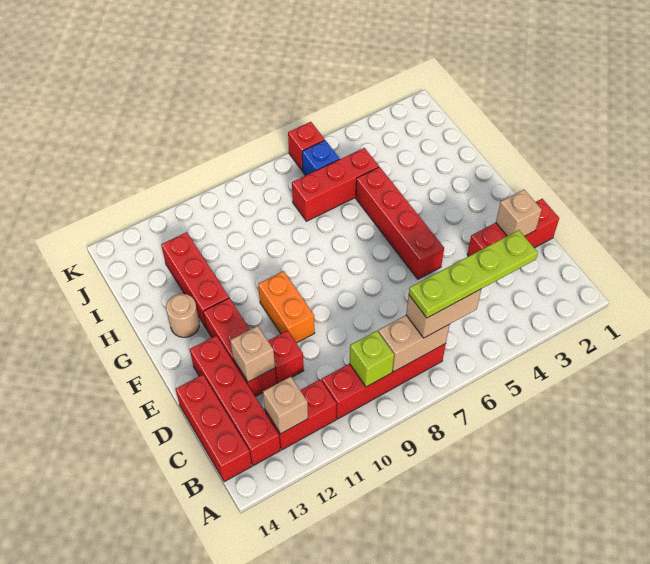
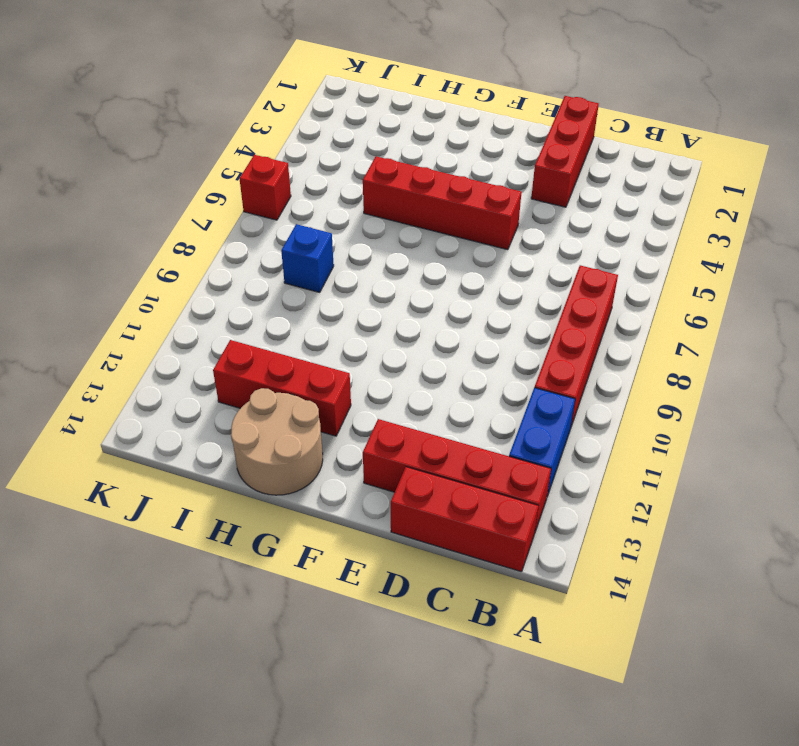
blue 1x2 brick [509,388,575,496] -> red 1x2 brick [265,380,337,450]
tan 2x2 round brick [231,388,323,495] -> tan 1x1 round brick [166,294,199,337]
blue 1x1 brick [281,224,334,292] -> blue 1x1 brick moved to [302,140,340,176]
none -> red 1x1 brick [268,331,304,384]
none -> red 1x3 brick [203,298,276,397]
none -> orange 1x2 brick [258,271,315,343]

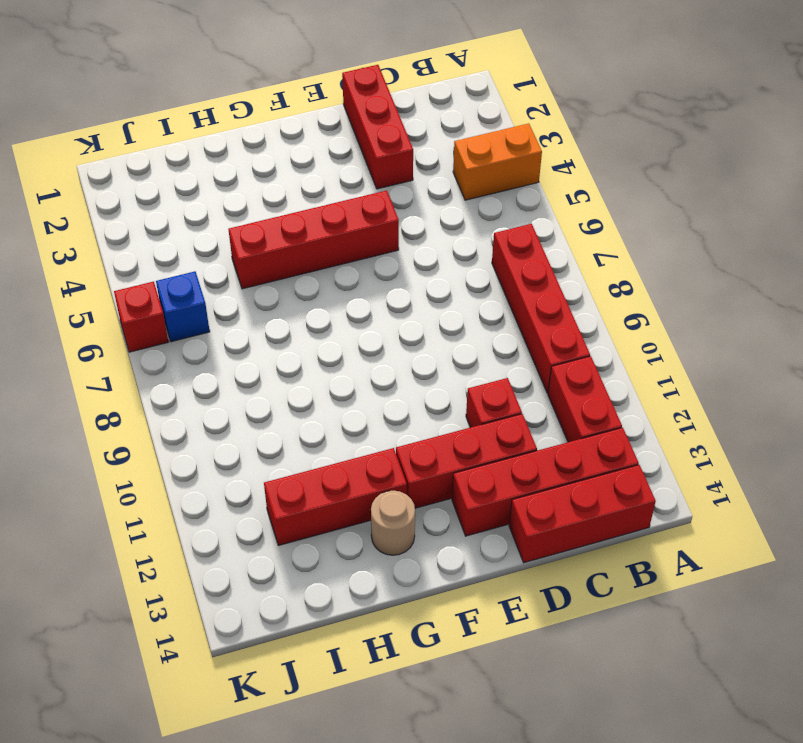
orange 1x2 brick [453,123,542,200] -> orange 1x2 brick moved to [258,271,315,343]
none -> red 1x3 brick [292,148,379,221]
none -> tan 1x2 brick [378,315,450,372]
none -> lime 1x1 brick [349,331,394,387]

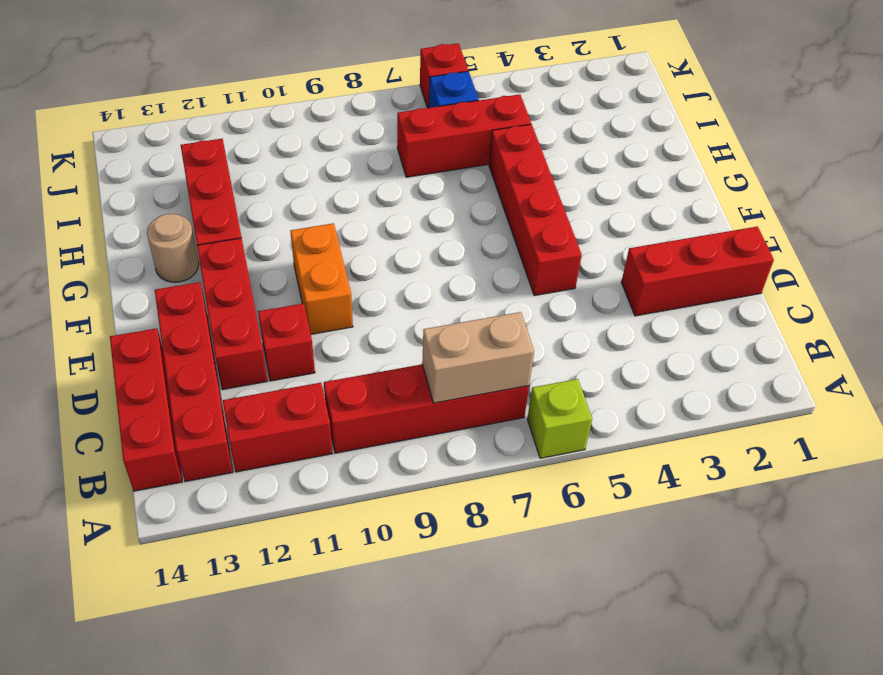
lime 1x1 brick [527,379,592,458] -> lime 1x1 brick moved to [349,331,394,387]
none -> tan 1x1 brick [263,377,308,434]
none -> tan 1x1 brick [496,190,542,236]
none -> tan 1x1 brick [230,326,275,382]

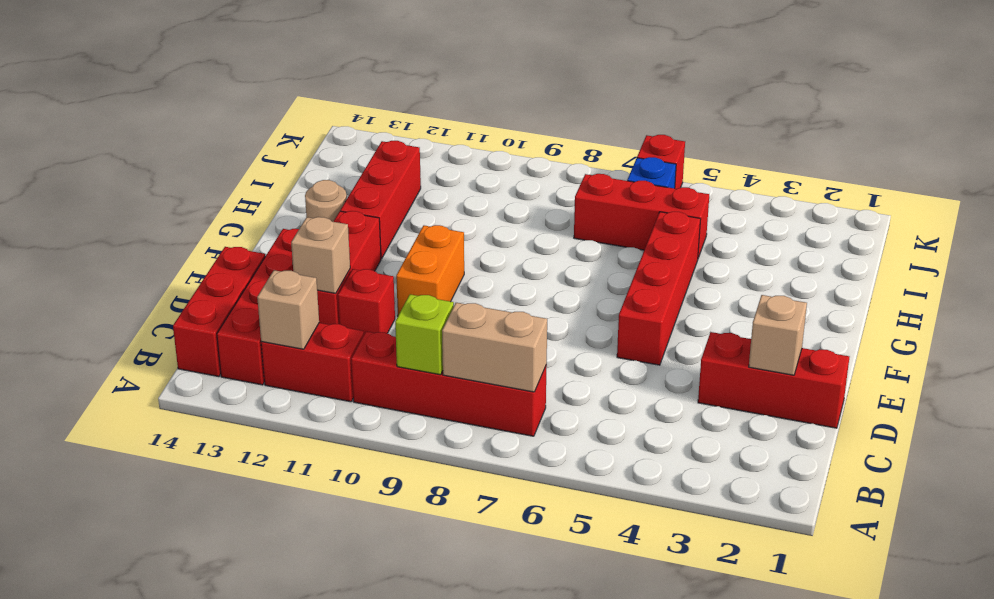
none -> tan 1x2 brick [406,289,481,338]
none -> lime 1x4 plate [409,230,538,318]

